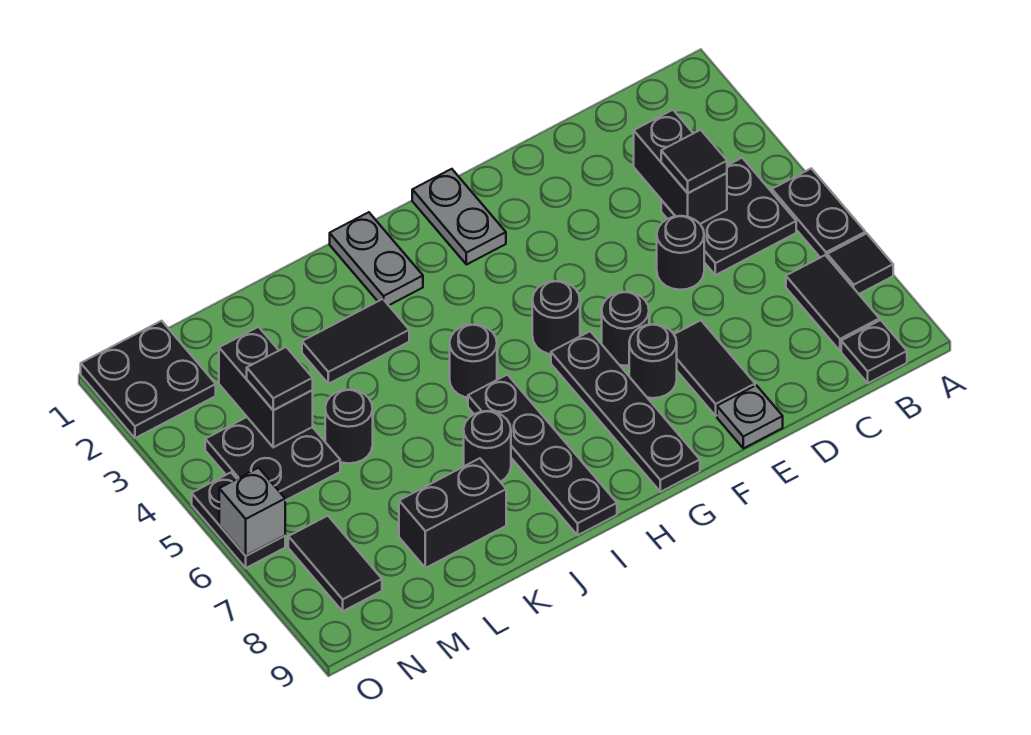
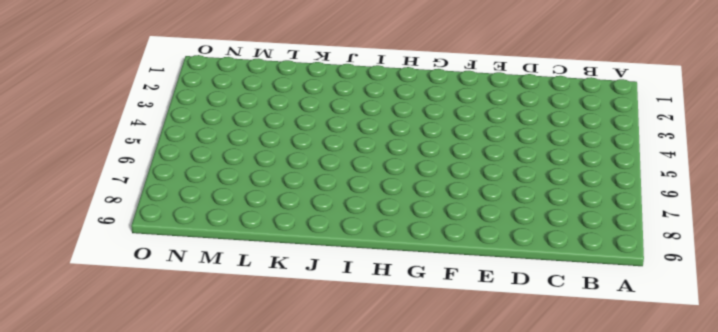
none -> black 1x2 plate [772,169,865,258]
none -> black 1x1 tile [827,233,893,294]
none -> black 2x2 plate [661,158,796,275]

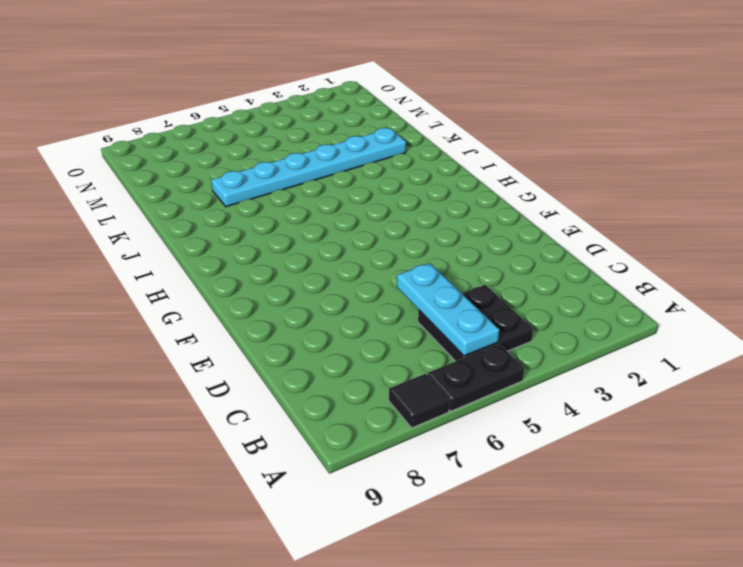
cyan 1x3 plate [397,263,499,356] -> none
cyan 1x6 plate [211,128,406,207] -> black 1x2 tile [302,299,409,384]
none -> black 1x2 tile [786,255,879,351]
none -> black 1x1 plate [841,320,907,383]
none -> black 1x1 round brick [657,216,704,290]

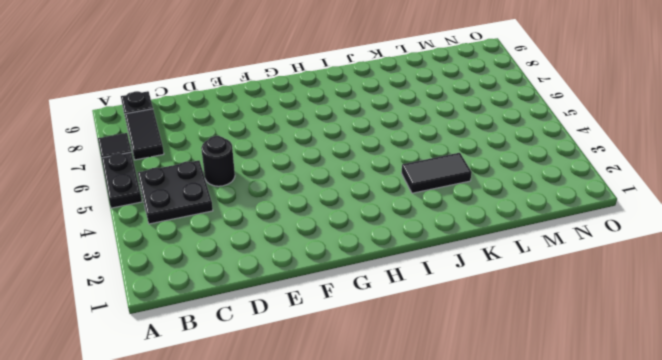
none -> black 1x2 tile [674,320,755,416]
none -> grey 1x1 plate [717,385,783,448]
none -> black 1x1 round brick [602,292,649,366]

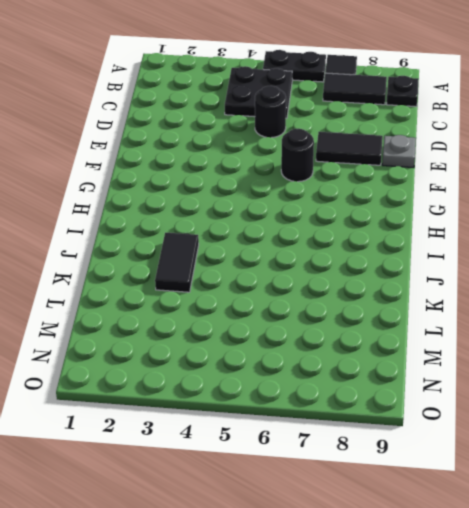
none -> black 1x1 round brick [629,324,677,398]
none -> grey 1x2 plate [412,169,506,265]
none -> black 1x1 round brick [532,281,580,354]

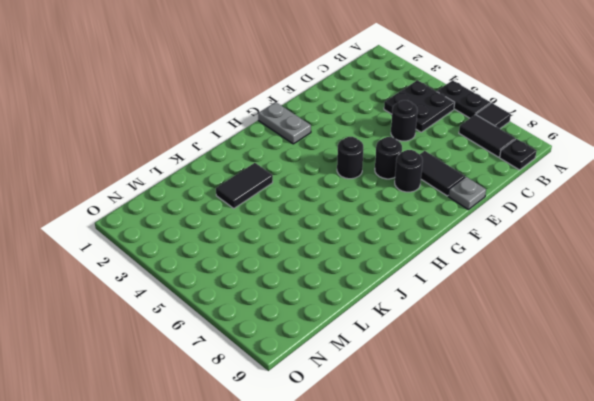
none -> black 1x4 plate [551,331,700,492]
none -> grey 1x2 plate [330,212,423,305]
none -> black 1x1 round brick [450,324,497,398]

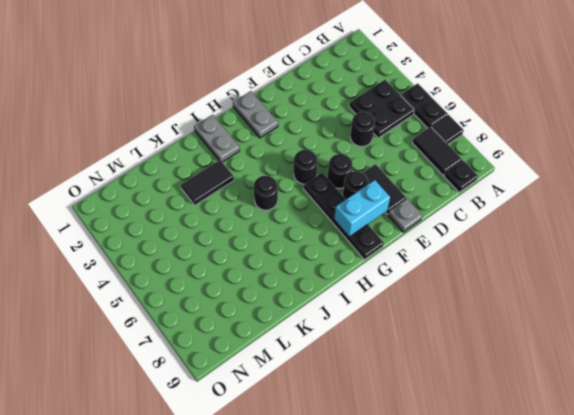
cyan 1x2 brick [334,180,390,237] -> none
none -> black 1x4 plate [468,375,617,535]
none -> black 1x1 round brick [464,411,511,482]
none -> black 1x2 brick [399,458,506,568]

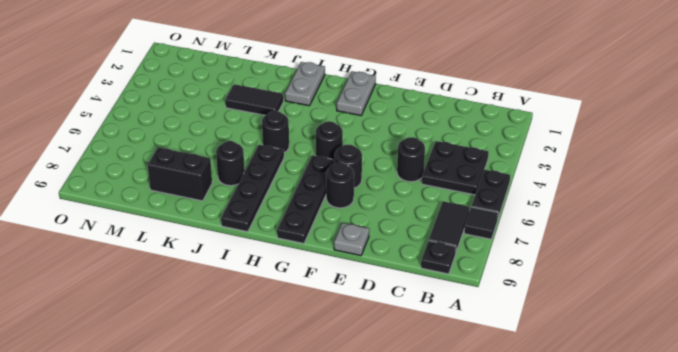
none -> black 1x2 tile [674,320,755,416]
none -> black 1x1 round brick [325,390,373,463]
none -> black 2x2 plate [205,417,340,501]

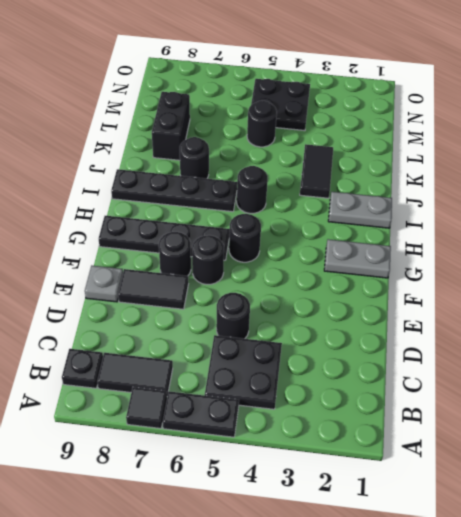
none -> black 2x2 plate [81,321,216,438]
none -> black 1x2 tile [288,516,382,611]
none -> black 1x2 plate [192,473,285,568]

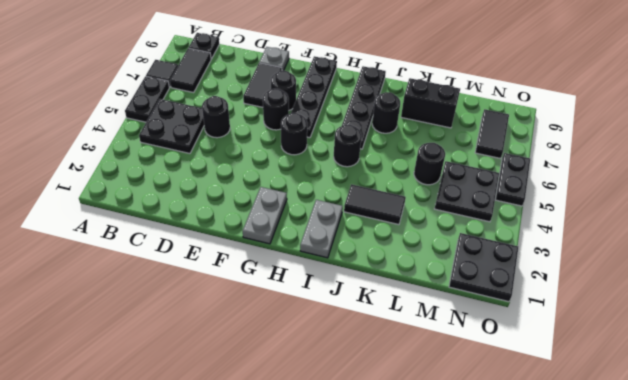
none -> black 1x2 brick [634,110,727,224]
none -> black 1x2 brick [219,327,313,447]
none -> grey 1x1 brick [219,468,285,556]

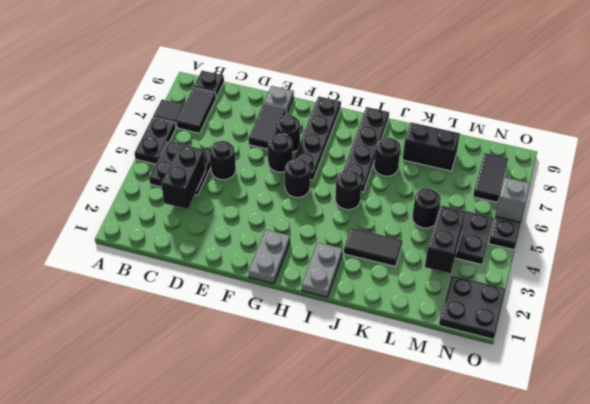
none -> black 1x1 tile [661,130,727,193]
none -> black 1x1 tile [247,347,313,410]

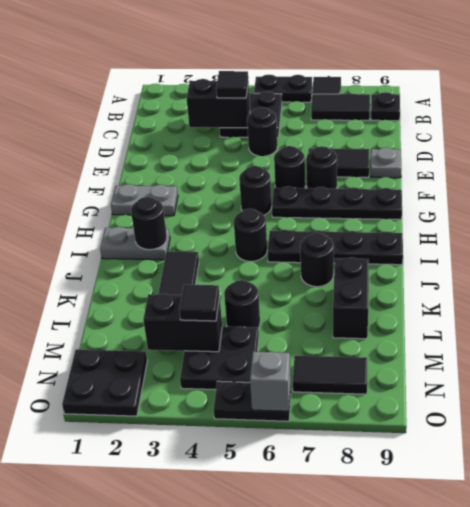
black 1x1 round brick [131,197,167,250] -> none

